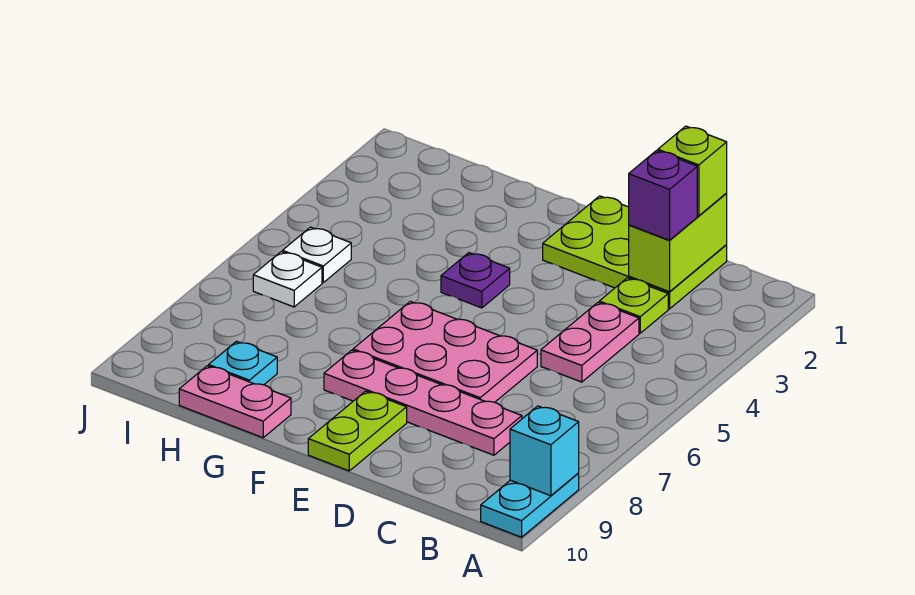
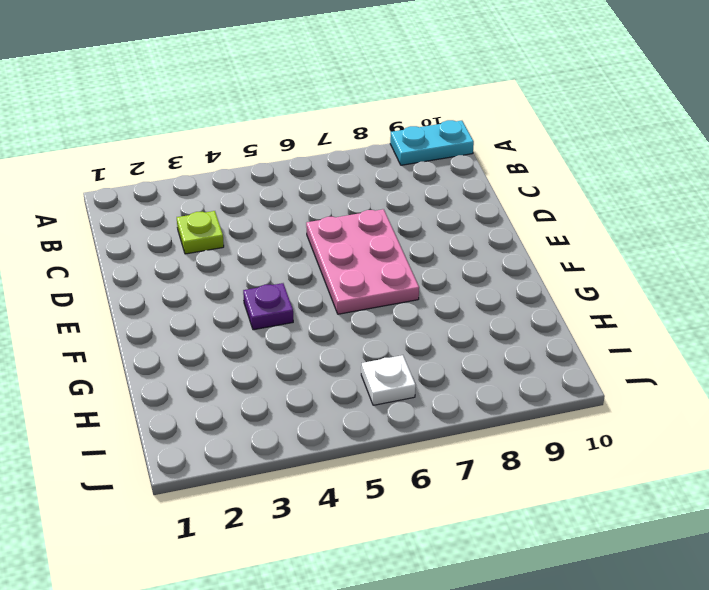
none -> lime 2x3 plate [543,196,727,309]
none -> pink 1x2 plate [541,302,639,382]
none -> pink 1x4 plate [324,350,522,455]

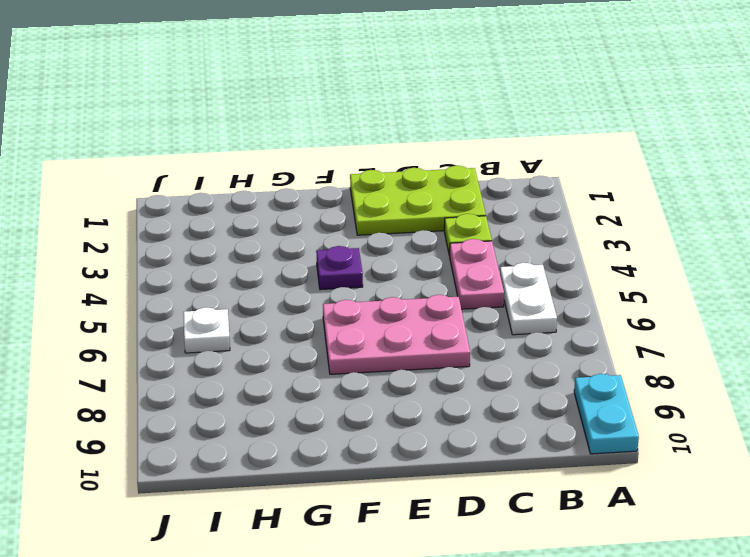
white 1x2 plate [500,263,557,335] -> none
none -> pink 1x4 plate [324,350,522,455]
none -> lime 1x2 plate [308,391,407,471]
none -> pink 1x2 plate [179,366,291,438]

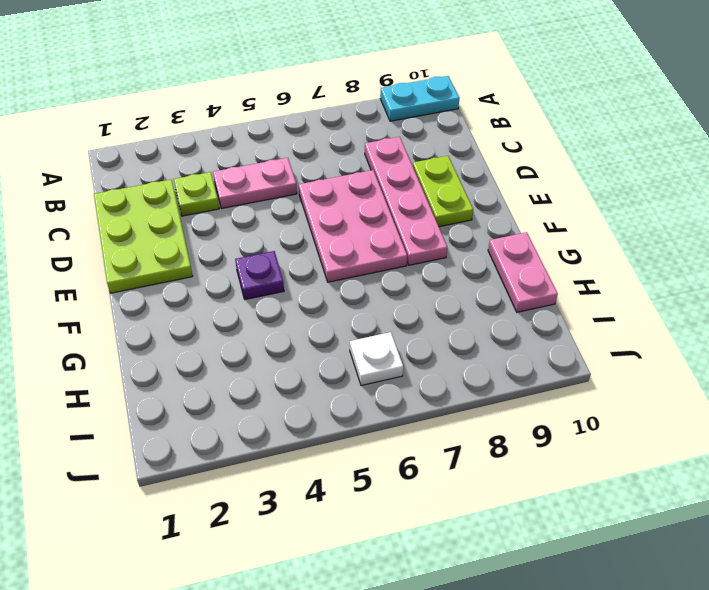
lime 1x2 plate [413,156,473,227] -> lime 1x2 plate turned to [308,391,407,471]
none -> cyan 1x1 plate [209,341,277,385]
none -> white 1x1 plate [282,227,351,282]
none -> cyan 1x1 brick [510,406,579,496]

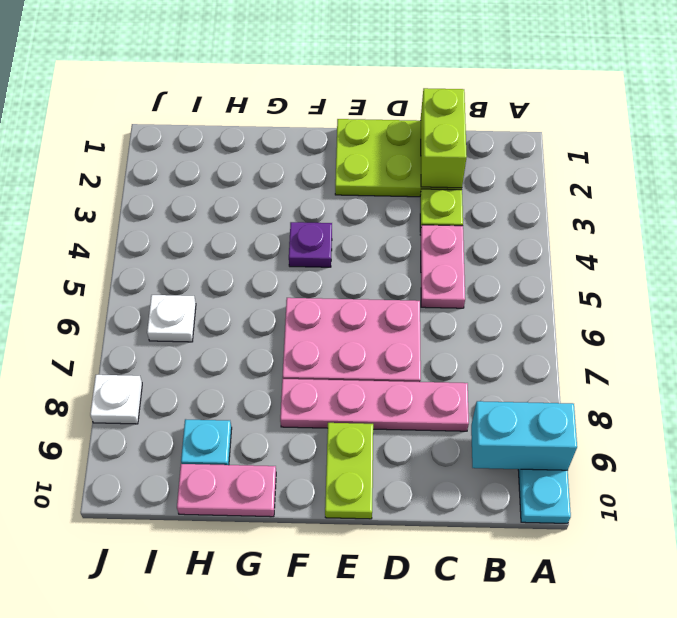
cyan 1x2 brick [471,401,577,470] -> cyan 1x1 brick [510,406,579,496]
white 1x1 plate [90,375,142,424] -> white 1x1 plate moved to [282,227,351,282]
none -> lime 1x1 brick [658,126,727,216]
none -> purple 1x1 brick [629,151,697,240]

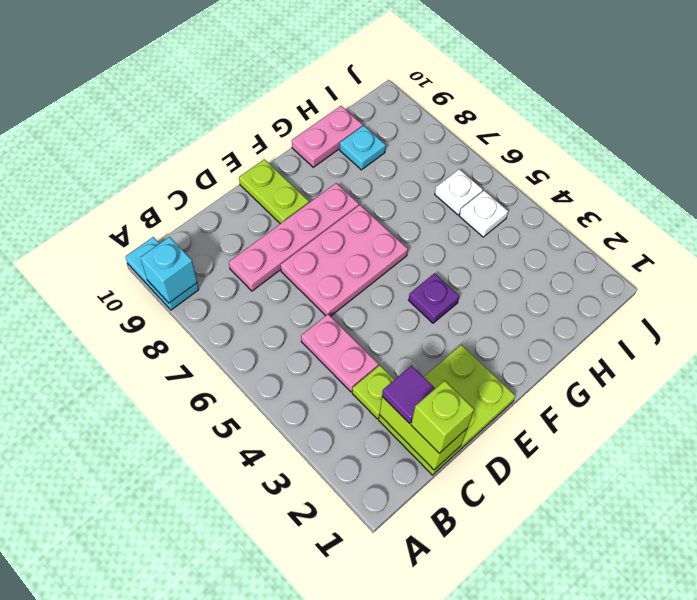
purple 1x1 tile [382,366,435,423] -> purple 1x1 brick [629,151,697,240]

